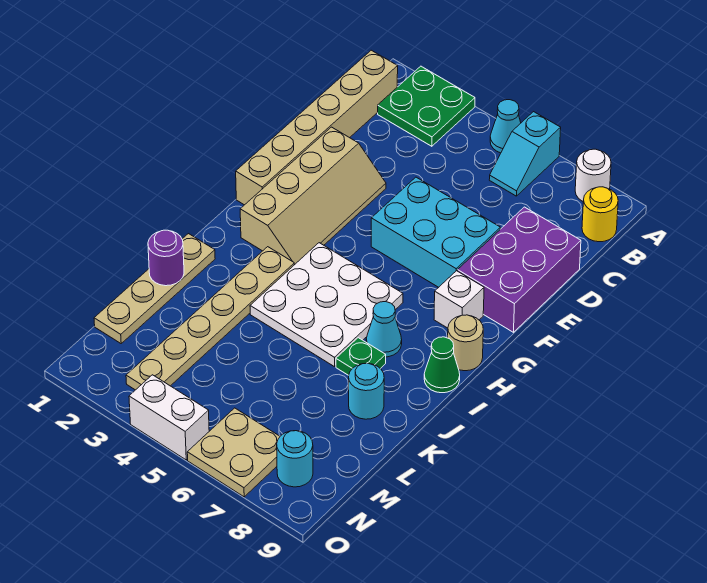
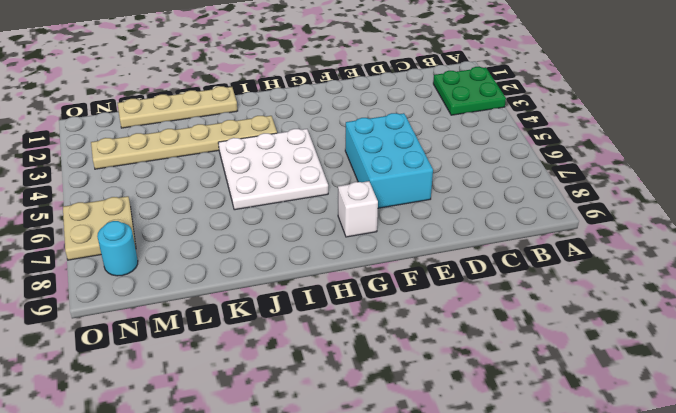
none -> cyan 1x1 cone [490,100,521,153]
none -> cyan 1x2 slope [489,112,561,196]
none -> white 1x1 round brick [575,149,611,201]

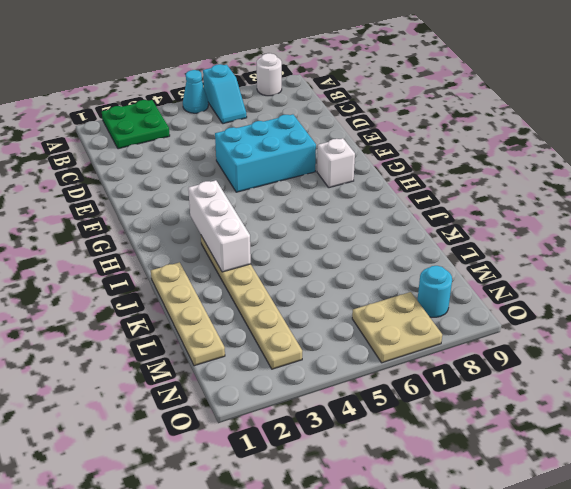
white 1x3 brick [188,180,251,272] -> none
none -> tan 1x6 brick [236,50,398,205]
none -> yellow 1x1 round brick [582,187,618,242]
none -> purple 2x3 brick [458,207,581,332]

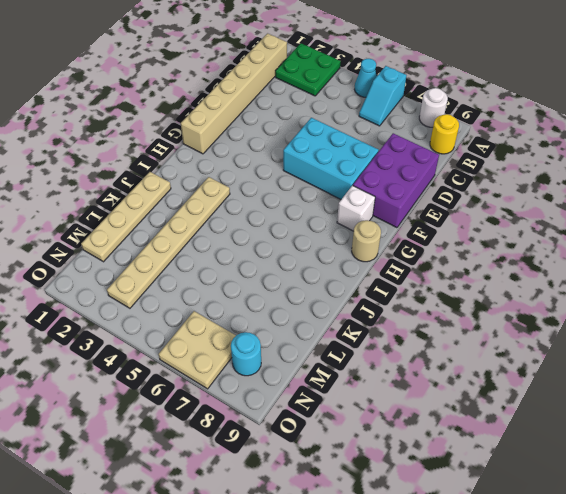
none -> tan 2x4 slope [240,127,386,265]
none -> white 3x3 plate [250,243,403,367]
none -> cyan 1x1 cone [366,302,402,357]

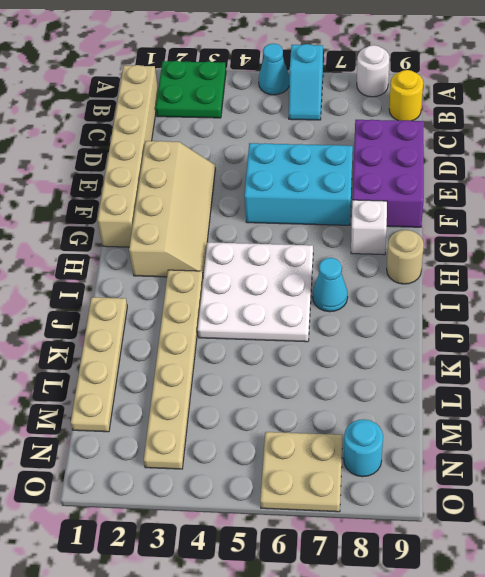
none -> green 1x1 cone [424,337,460,393]
none -> green 1x1 plate [336,338,386,375]
none -> cyan 1x1 round brick [349,363,384,419]

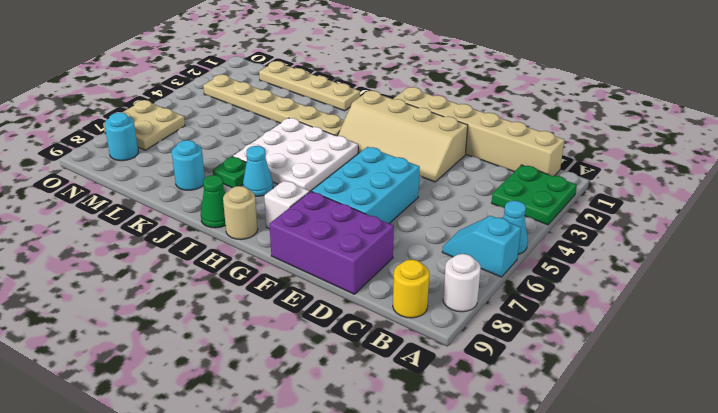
none -> white 1x2 brick [129,375,209,460]
none -> purple 1x1 round brick [148,230,184,286]

